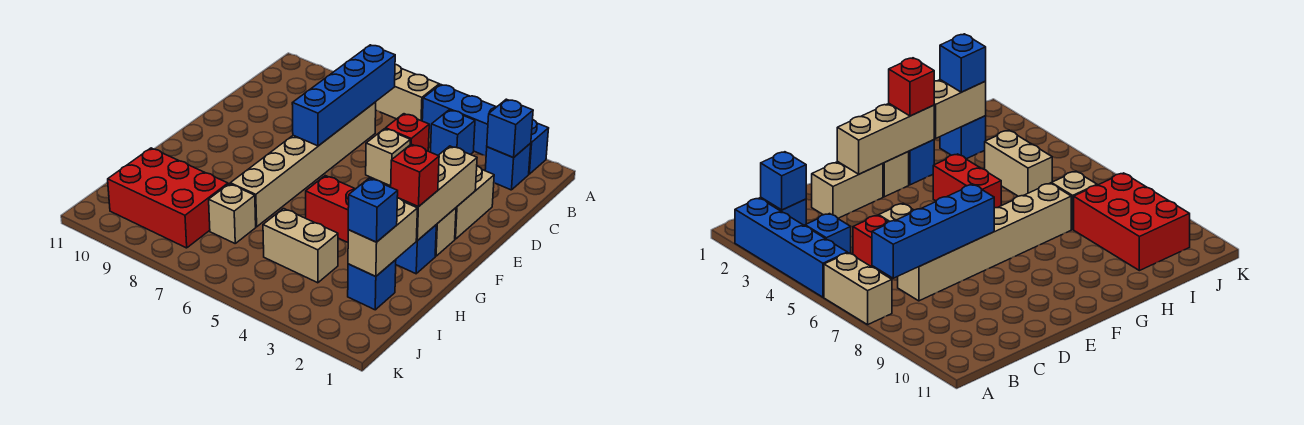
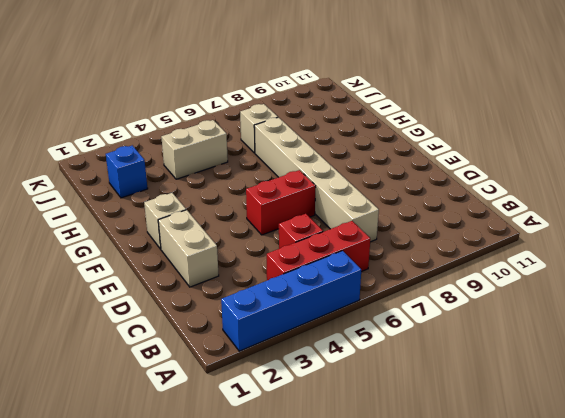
red 1x3 brick [267,221,370,281] -> blue 1x1 brick [431,110,475,155]
red 1x2 brick [246,170,316,235] -> red 1x2 brick moved to [306,176,355,242]
none -> tan 1x2 brick [376,65,439,121]
none -> blue 1x1 brick [485,143,531,190]
none -> tan 1x1 brick [366,129,410,186]

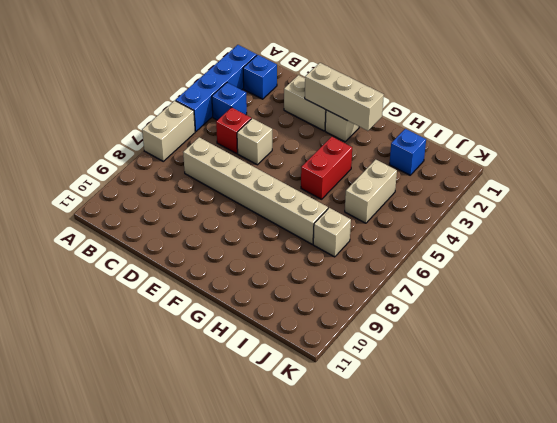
none -> blue 1x1 brick [396,225,436,274]
none -> red 2x3 brick [108,148,228,248]
none -> blue 1x1 brick [487,99,533,158]

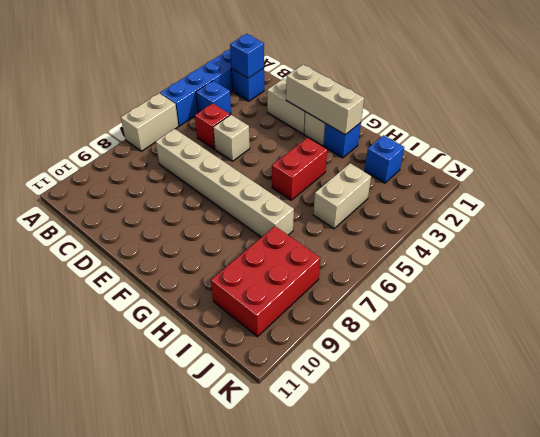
none -> tan 1x1 brick [209,184,256,243]
none -> blue 1x4 brick [292,45,395,146]
none -> tan 1x2 brick [348,198,417,277]

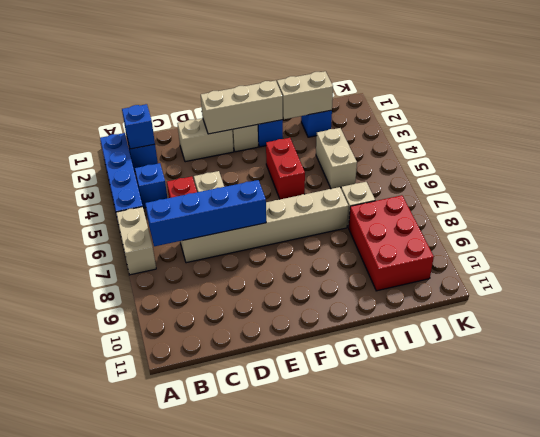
none -> red 1x1 brick [391,144,439,207]
none -> blue 1x1 brick [348,178,398,242]

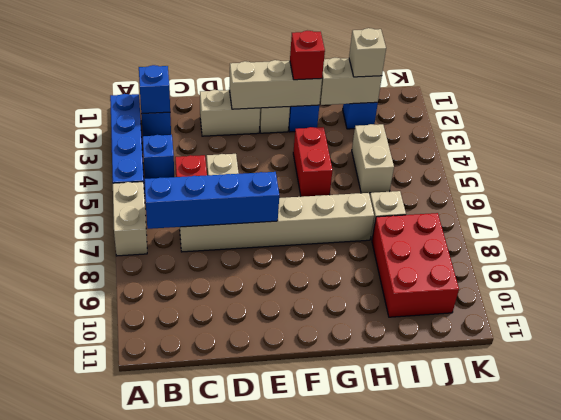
tan 1x1 brick [349,28,386,77] -> blue 1x1 brick [348,178,398,242]

